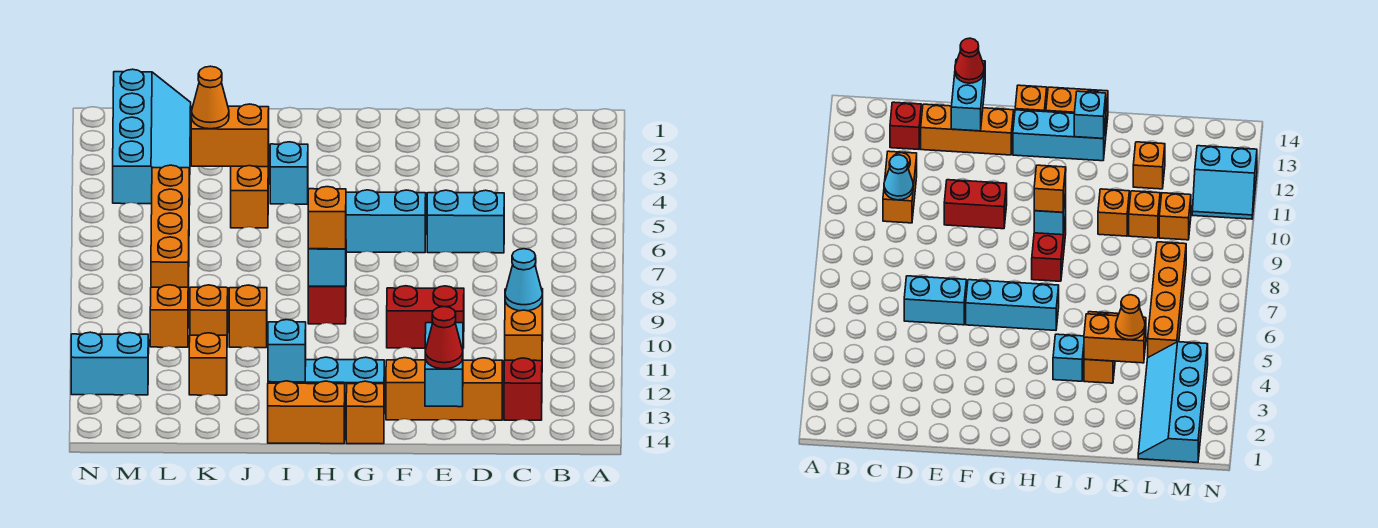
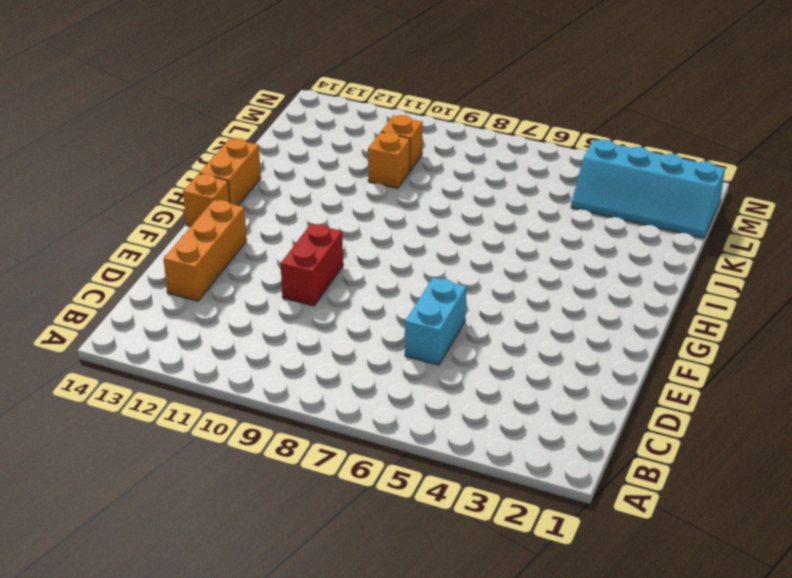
none -> orange 1x2 brick [505,289,543,361]
none -> red 1x1 brick [504,358,542,420]
none -> cyan 1x3 brick [346,190,426,253]

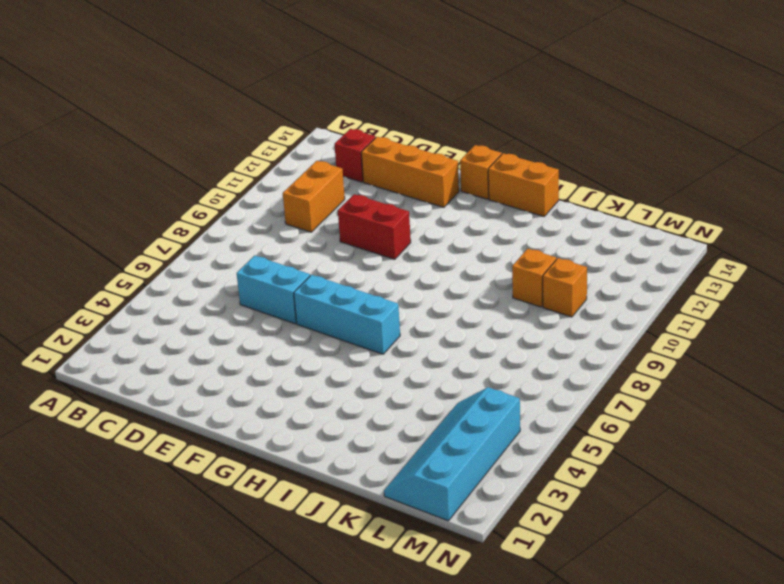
none -> cyan 1x3 brick [268,357,384,420]
none -> red 1x2 brick [308,286,346,324]
none -> cyan 1x1 brick [270,142,308,204]

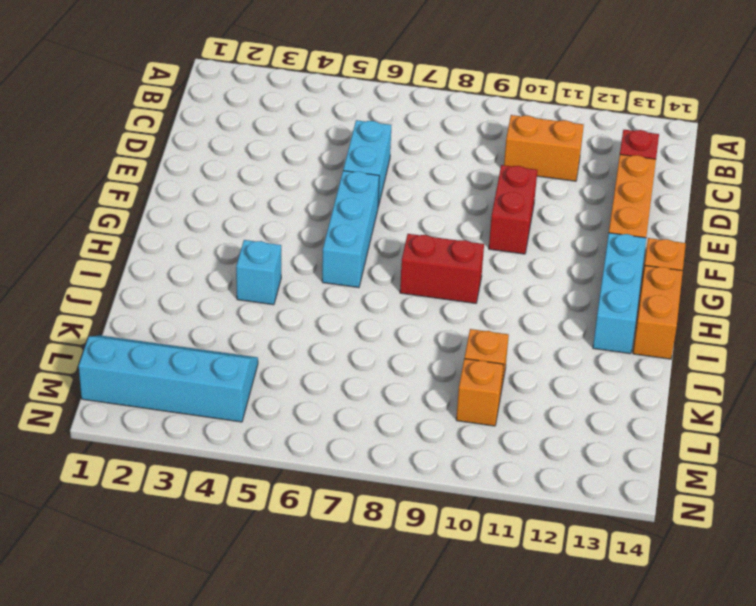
none -> orange 1x2 brick [231,147,269,228]
none -> orange 1x1 brick [229,285,267,348]
none -> orange 1x1 brick [189,333,227,395]

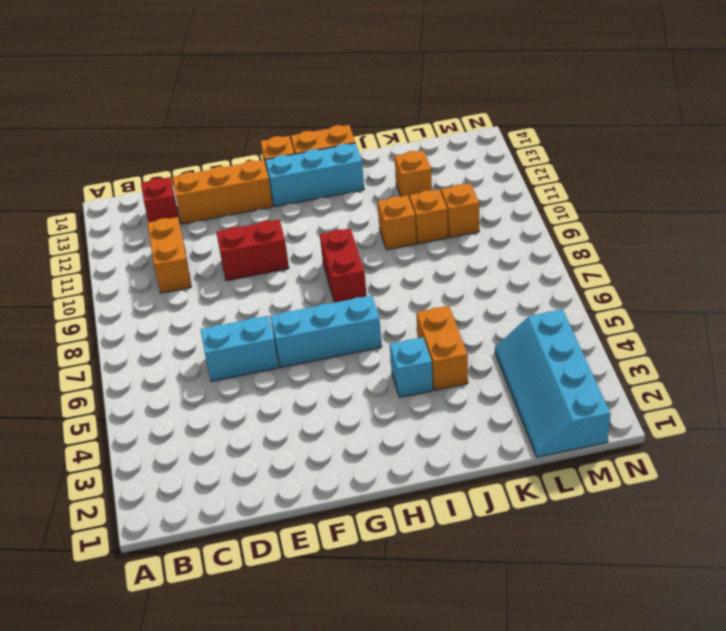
none -> orange 1x4 brick [151,165,190,297]
none -> cyan 2x2 slope [71,332,149,395]
none -> cyan 1x1 cone [505,249,543,311]

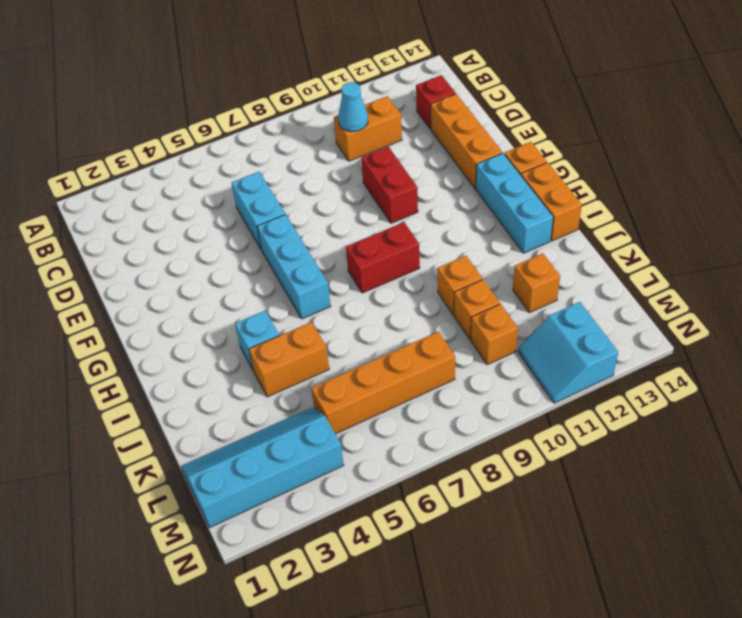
none -> cyan 1x2 brick [425,323,463,407]
none -> cyan 1x1 brick [308,249,346,286]
none -> cyan 1x1 brick [268,320,306,382]

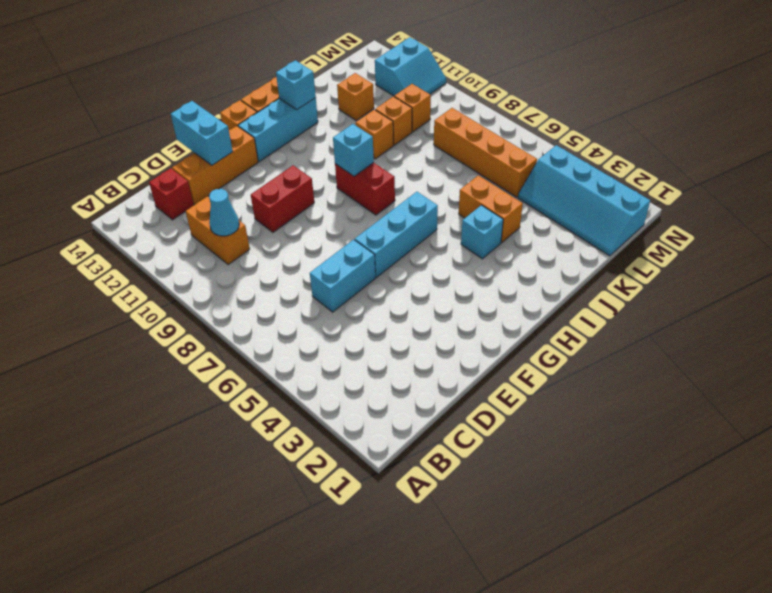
none -> orange 1x2 brick [191,104,269,167]
none -> red 1x1 cone [425,307,463,369]
none -> orange 1x1 brick [308,187,346,249]

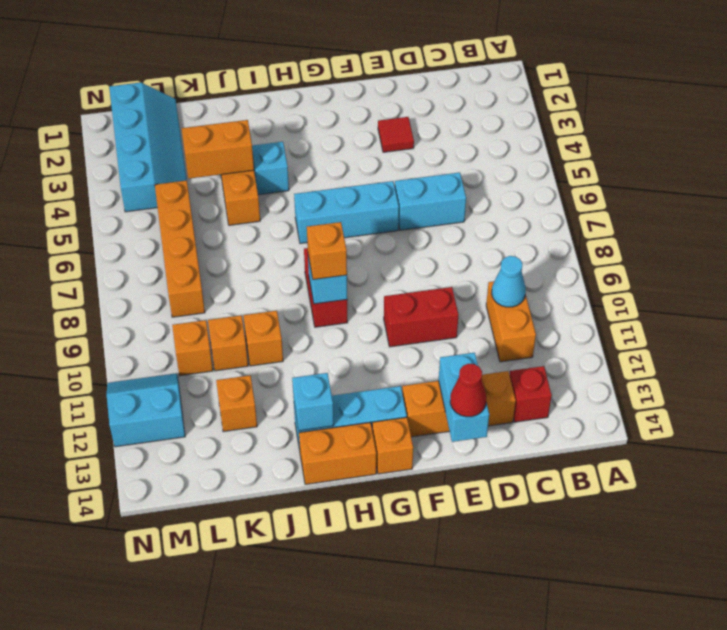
red 1x1 tile [378,117,414,152] -> none
none -> orange 1x1 cone [192,66,229,129]

